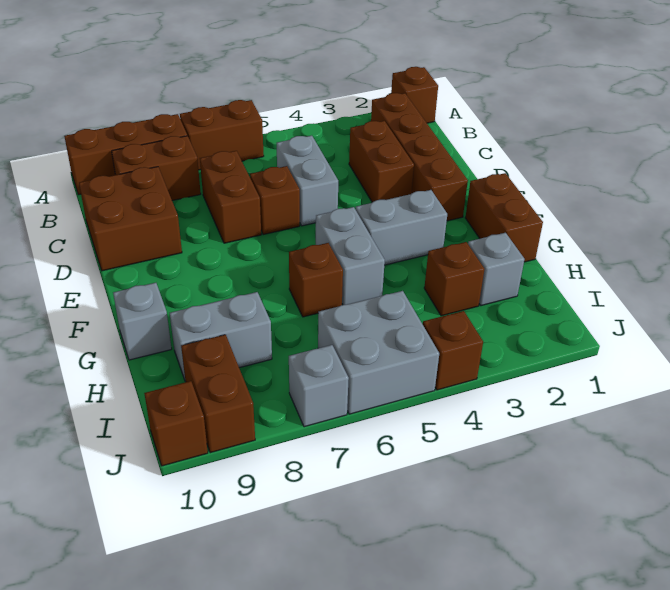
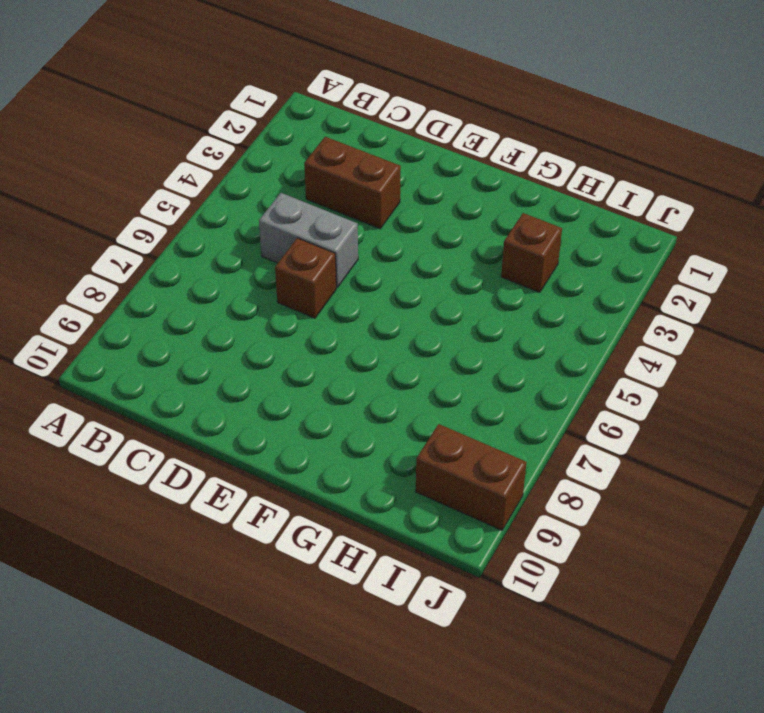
none -> brown 1x1 brick [391,67,438,123]
none -> brown 1x2 brick [180,100,264,170]
none -> brown 1x3 brick [64,114,187,195]

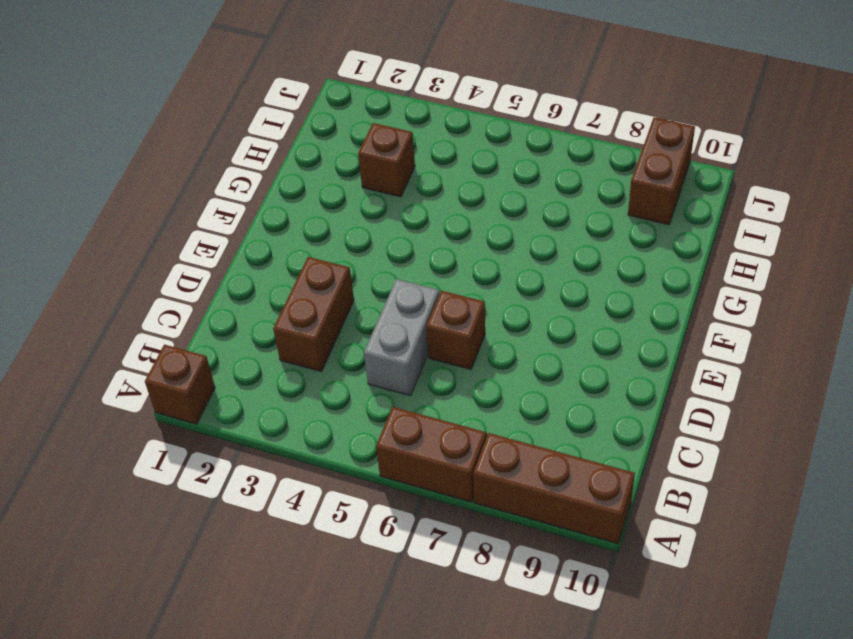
none -> brown 1x4 brick [371,93,468,221]
none -> brown 1x2 brick [112,136,201,201]
none -> brown 1x2 brick [200,151,261,243]

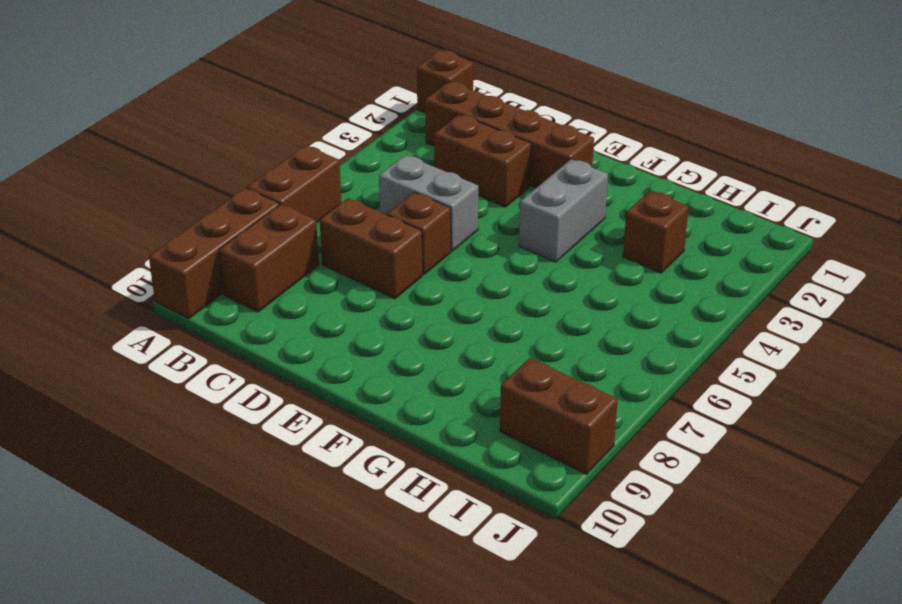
none -> brown 2x2 brick [79,167,182,271]
none -> brown 1x2 brick [465,173,543,262]
none -> grey 1x2 brick [316,207,385,305]

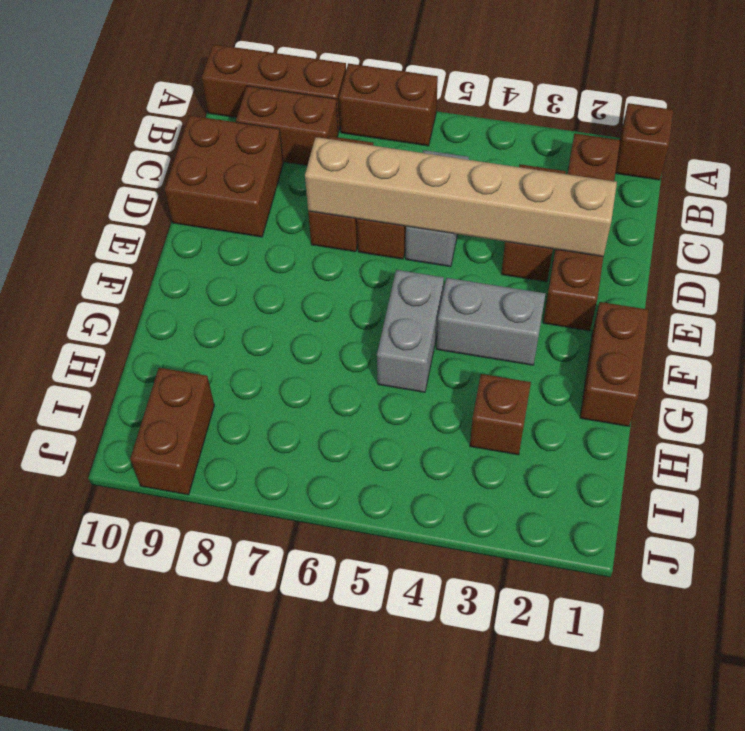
tan 1x6 brick [305,137,617,257] -> none
none -> brown 1x1 brick [289,243,343,317]
none -> grey 1x1 brick [113,283,172,360]
none -> grey 1x1 brick [468,233,525,306]

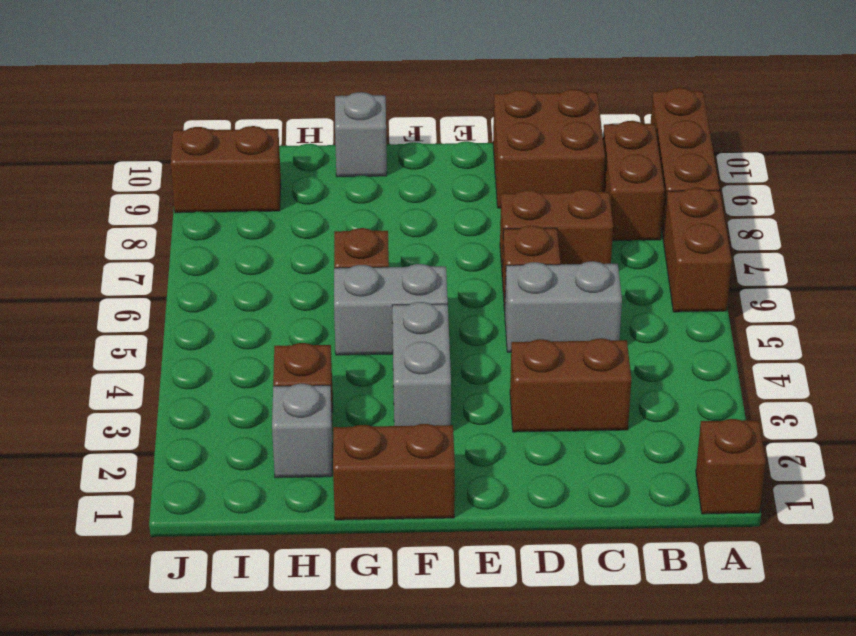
none -> brown 1x4 brick [371,93,468,221]
none -> grey 1x2 brick [170,292,272,382]
none -> grey 2x2 brick [318,291,439,414]

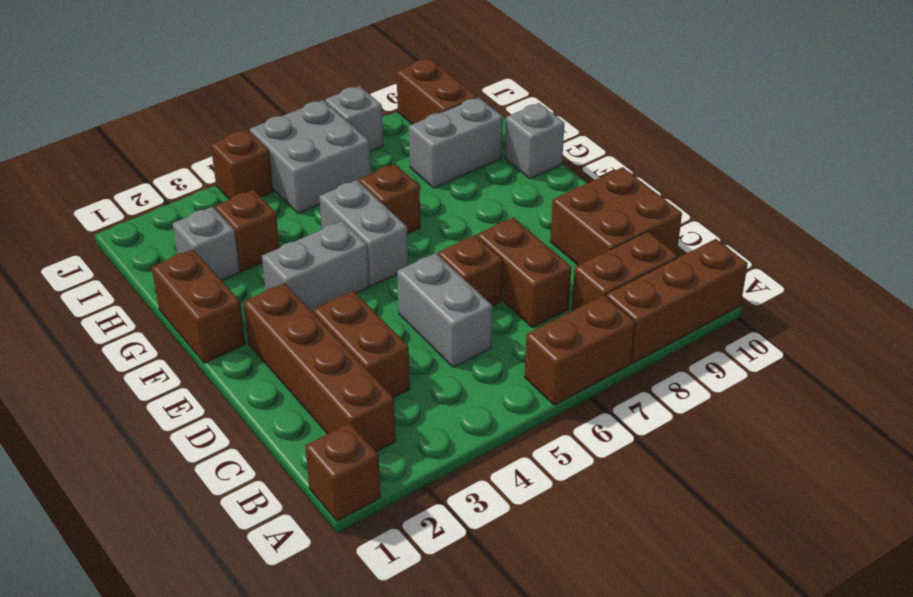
none -> brown 1x1 brick [144,381,208,466]

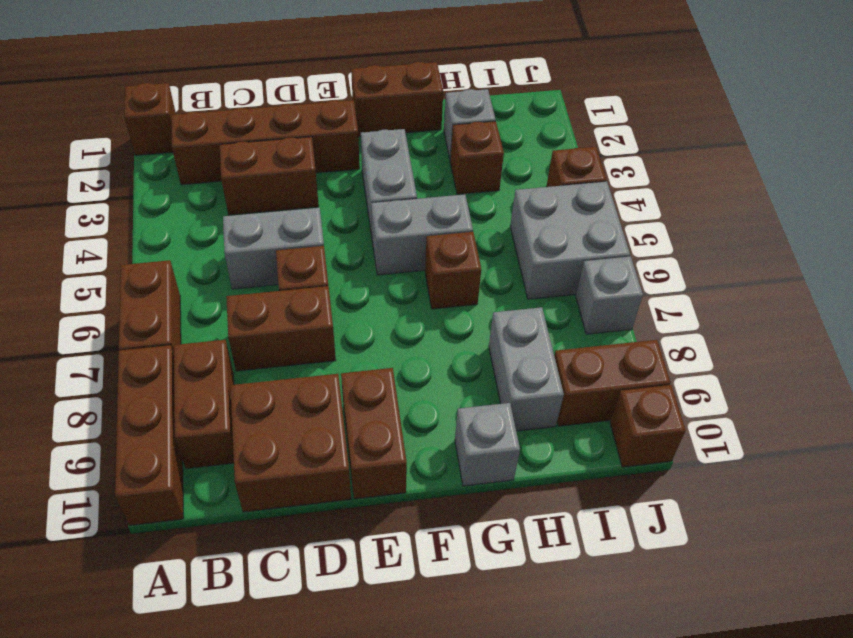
brown 1x2 brick [341,368,407,499] -> none

